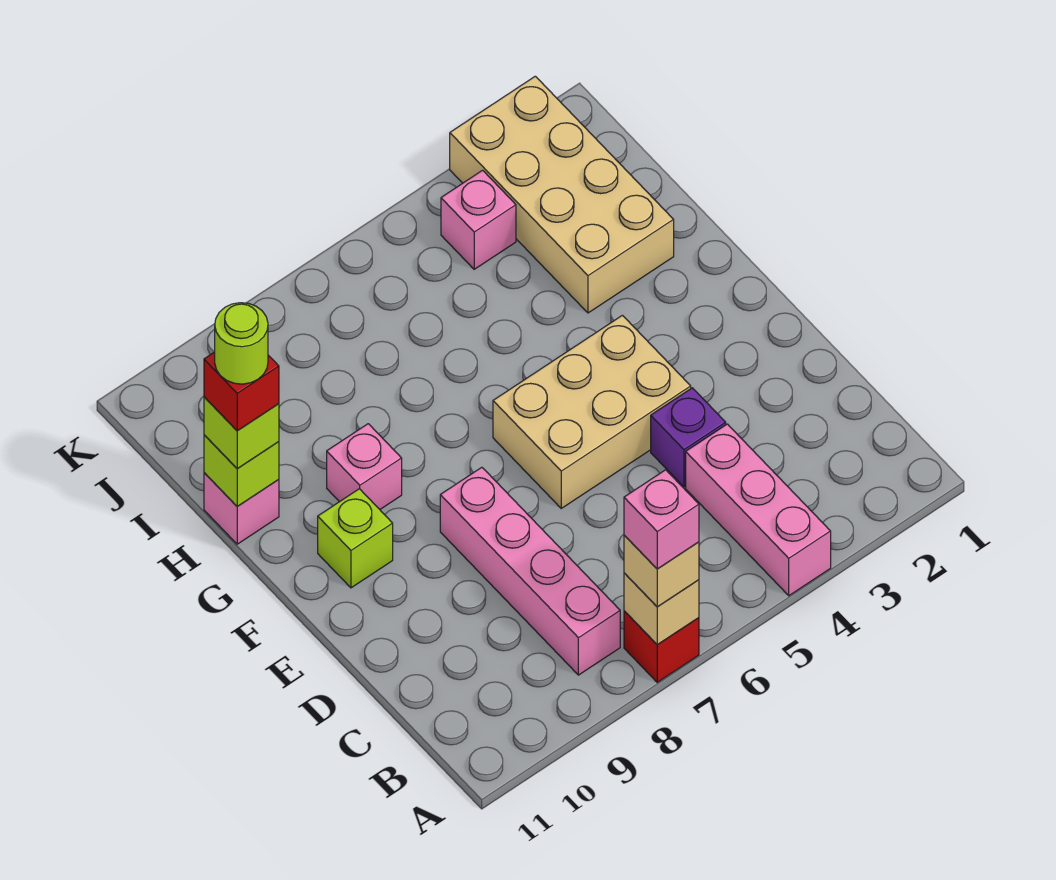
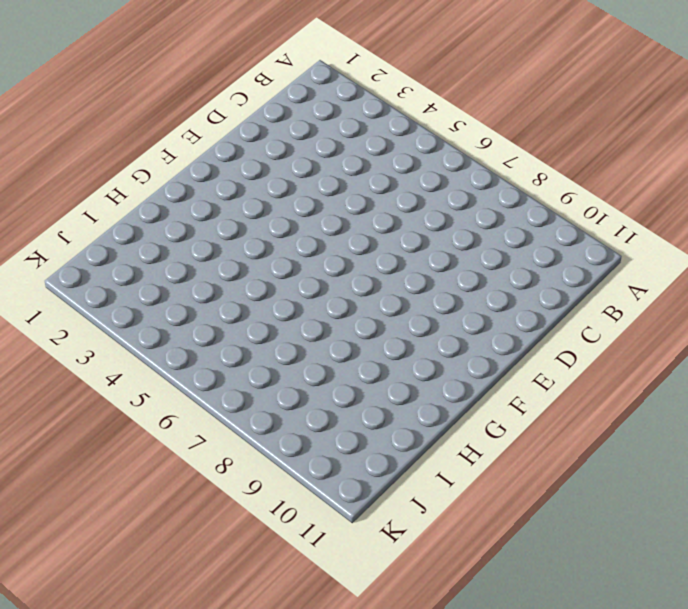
none -> pink 1x3 brick [686,424,831,596]
none -> red 1x1 brick [624,611,699,682]
none -> pink 1x4 brick [440,467,620,675]

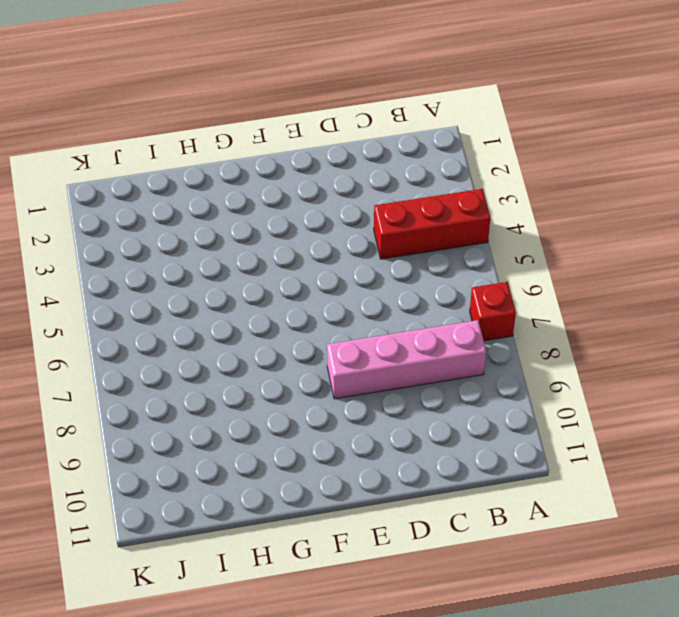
red 1x3 brick [374,189,490,259] -> pink 1x3 brick [686,424,831,596]
none -> purple 1x1 brick [651,388,726,487]
none -> tan 2x3 brick [493,315,691,508]
none -> lime 1x1 brick [318,489,393,588]

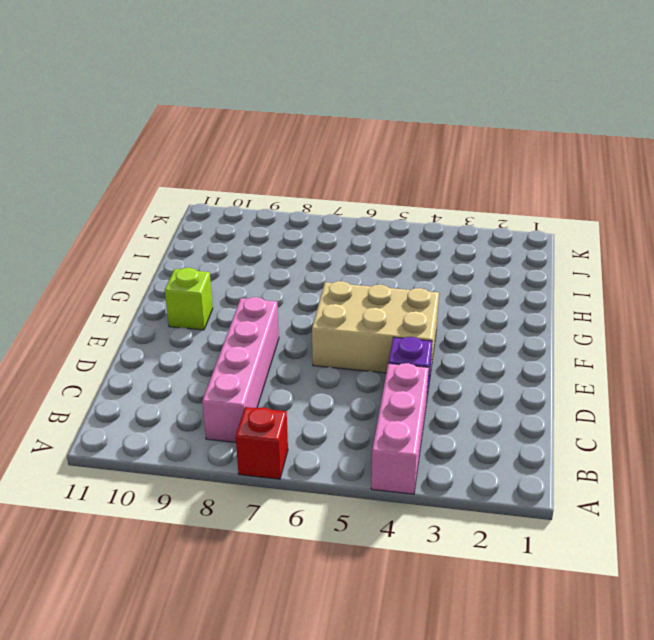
none -> pink 1x1 brick [327,424,402,509]
none -> tan 2x4 brick [450,76,674,313]
none -> pink 1x1 brick [204,473,279,544]

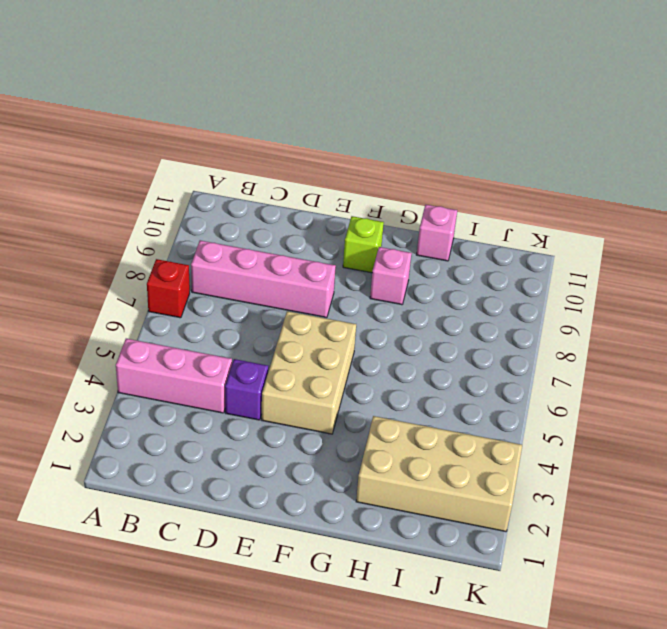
none -> pink 1x1 brick [441,170,516,269]
none -> tan 1x1 brick [624,573,699,645]
none -> lime 1x1 brick [204,435,279,506]

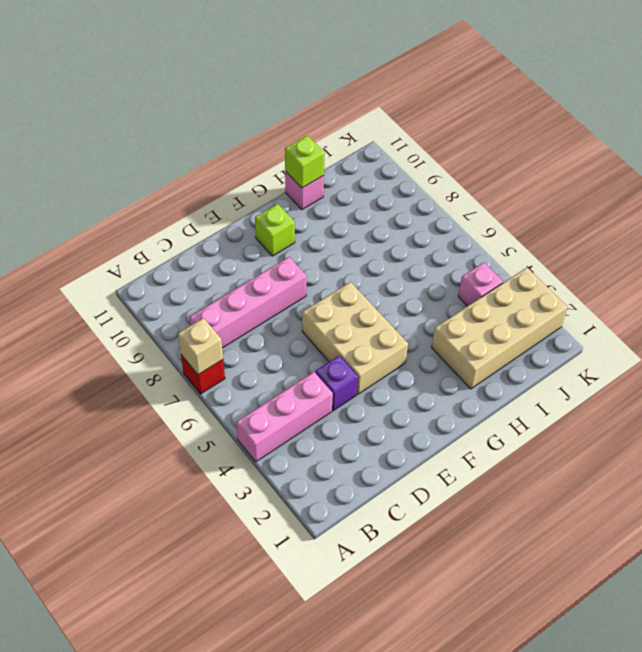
none -> pink 1x1 brick [327,424,402,509]
none -> tan 1x1 brick [624,535,699,607]
none -> lime 1x1 brick [204,397,279,469]

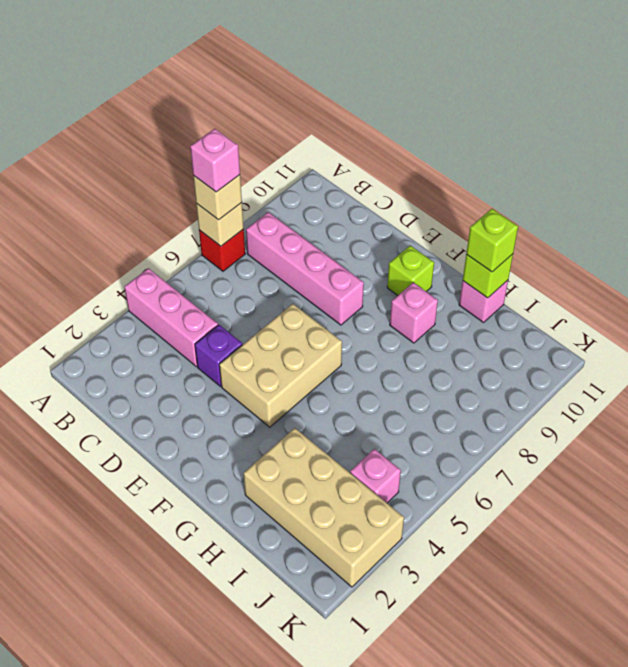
none -> red 1x1 brick [204,352,279,431]
none -> lime 1x1 round brick [215,303,268,384]

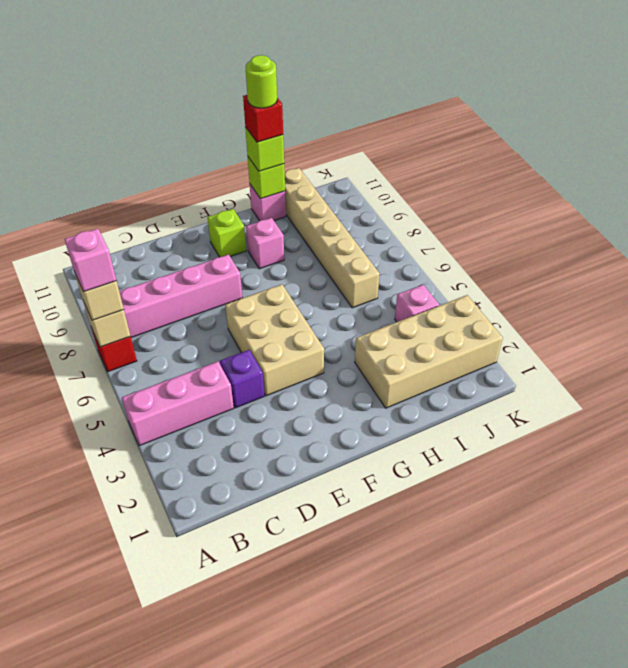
tan 1x6 brick [285,168,380,308] -> none

